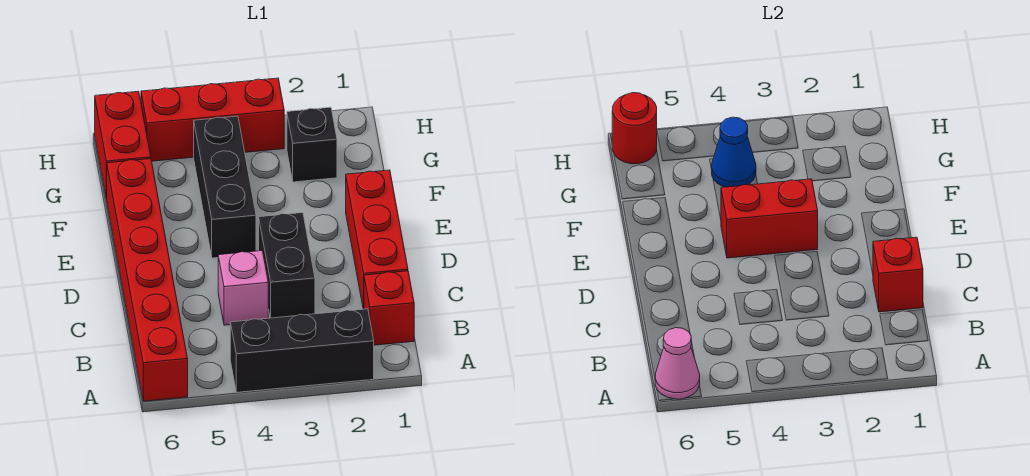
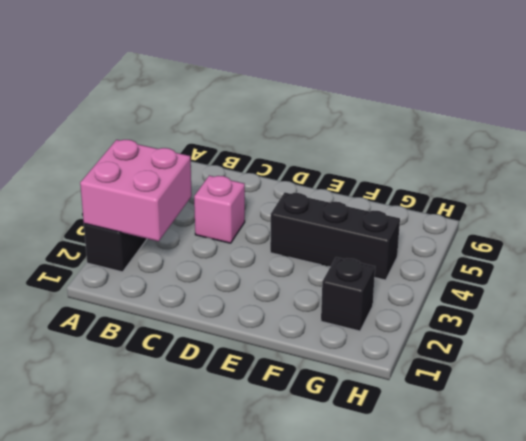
pink 2x2 brick [80,140,192,241] -> none
none -> red 1x6 brick [107,159,188,401]
none -> red 1x1 brick [364,271,414,345]
none -> red 1x3 brick [346,170,408,309]

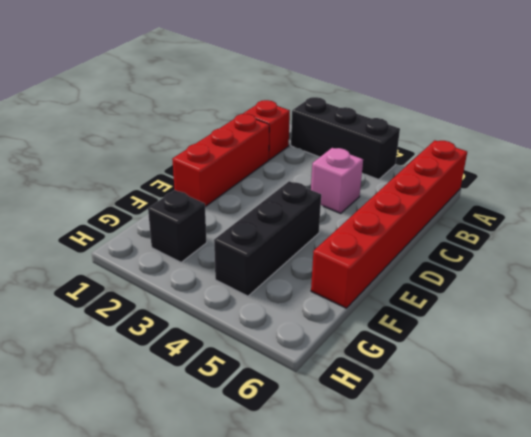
none -> black 1x2 brick [259,213,315,318]
none -> red 1x2 brick [95,91,151,199]
none -> red 1x3 brick [141,78,284,161]

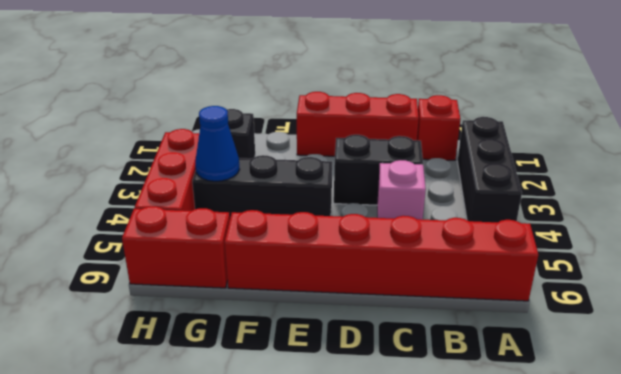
none -> pink 1x1 cone [655,328,700,399]
none -> red 1x1 brick [873,237,923,312]
none -> red 1x2 brick [721,179,818,258]

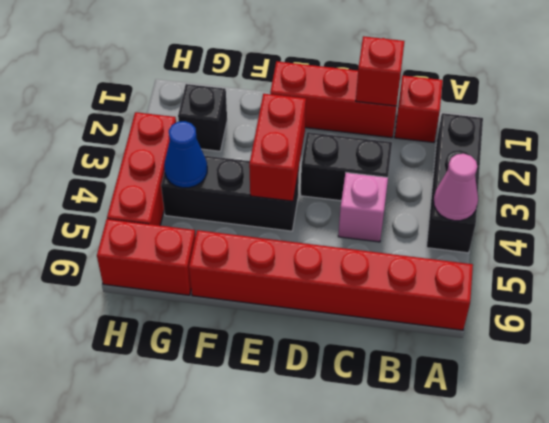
pink 1x1 cone [434,154,478,221] -> pink 1x1 cone moved to [655,328,700,399]
none -> red 1x1 round brick [612,93,657,164]

